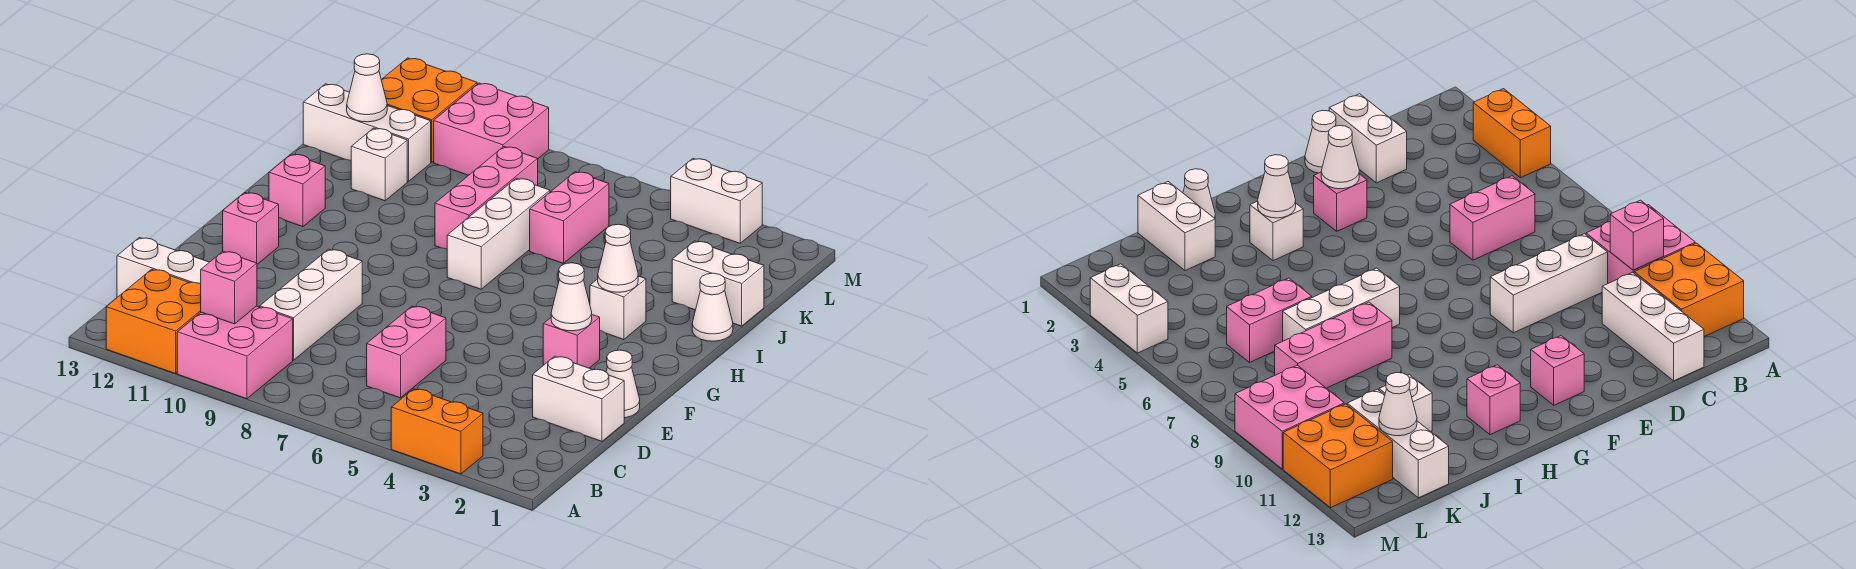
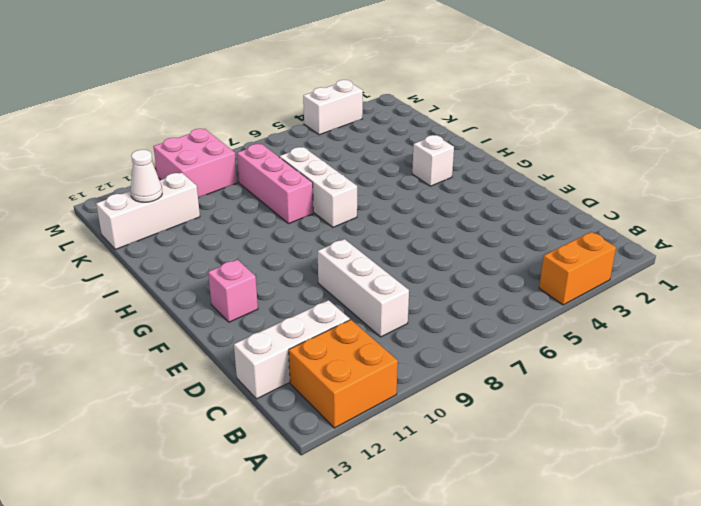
none -> pink 2x2 brick [177,306,293,399]
none -> pink 1x2 brick [367,306,446,398]
none -> white 1x2 brick [533,356,624,441]

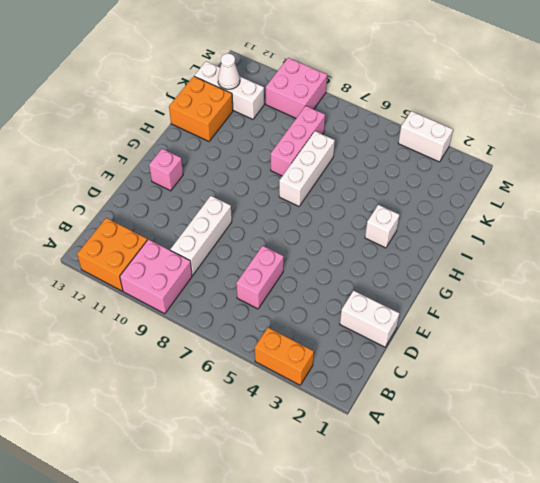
orange 2x2 brick [169,76,233,141] -> orange 2x2 brick moved to [381,58,477,162]
none -> white 1x3 brick [117,238,209,297]
none -> white 1x1 cone [606,350,640,418]
none -> pink 1x1 brick [543,315,600,368]

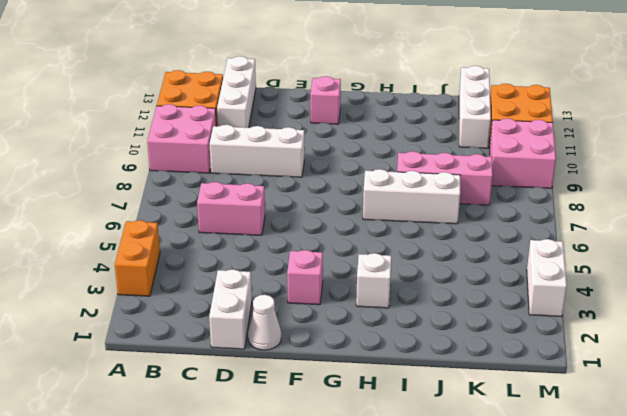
none -> pink 1x1 brick [269,154,325,227]
none -> white 1x1 cone [692,273,733,341]
none -> white 1x2 brick [672,241,764,326]

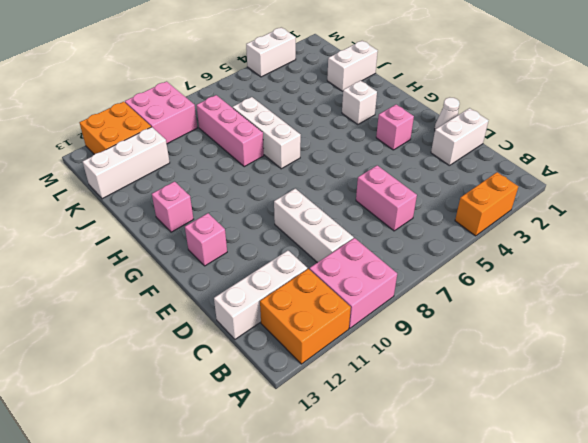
none -> white 1x1 cone [692,273,733,341]
none -> pink 1x2 brick [530,172,609,263]
none -> white 1x1 brick [351,128,407,201]

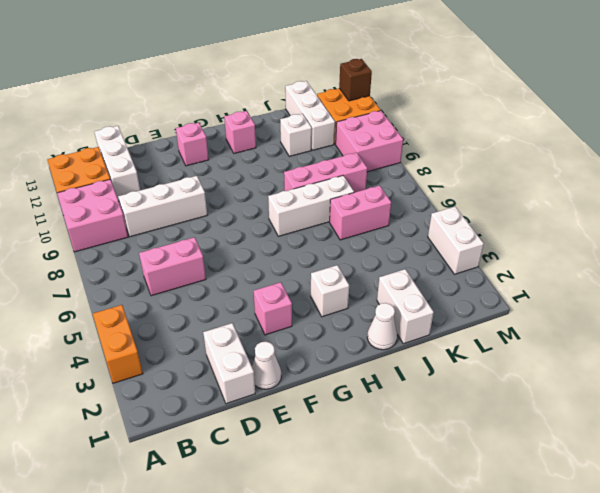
brown 1x1 brick [339,59,372,101] -> none
none -> pink 1x1 brick [201,251,257,324]
none -> white 1x1 cone [551,263,592,331]
none -> white 1x1 cone [598,224,638,292]

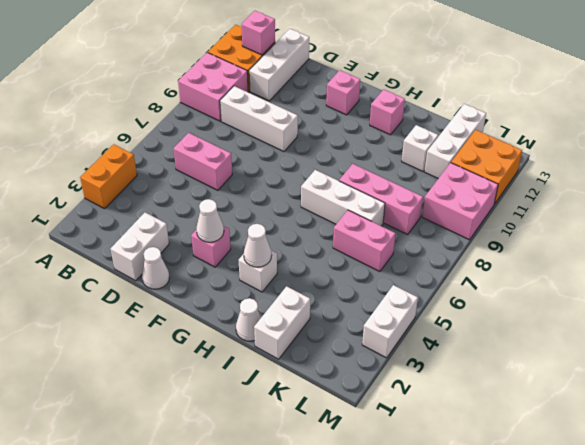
pink 1x1 brick [241,11,275,55] -> pink 1x1 brick moved to [201,251,257,324]
none -> white 1x1 cone [347,54,387,122]

